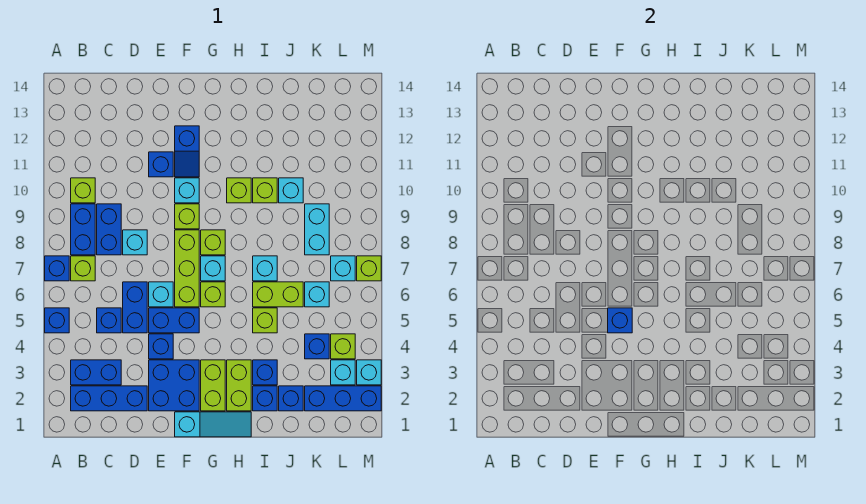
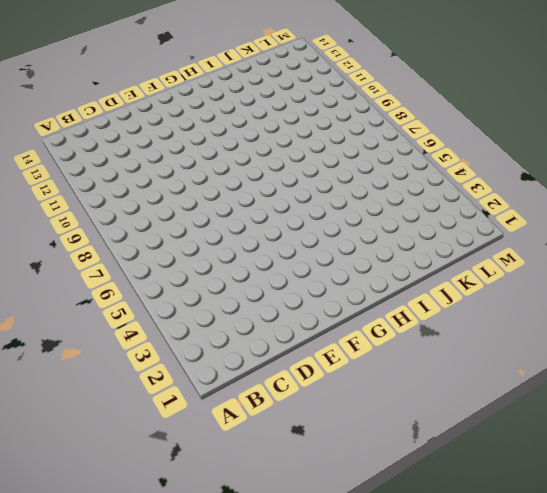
none -> blue 1x1 brick [45,308,69,333]
none -> blue 1x1 brick [45,256,69,281]
none -> blue 1x3 brick [71,386,147,411]
none -> blue 1x2 brick [71,360,121,385]

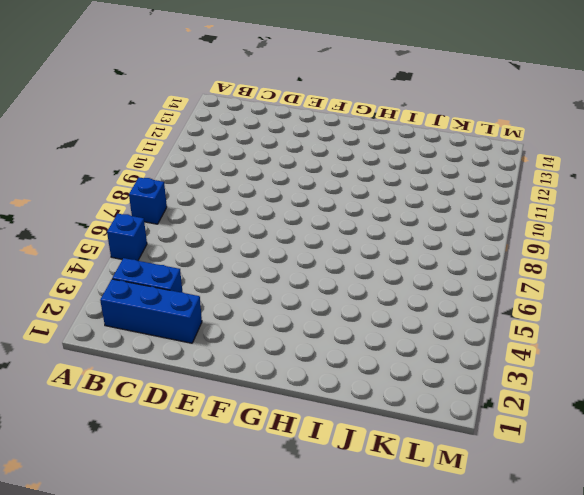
none -> lime 1x1 brick [71,256,95,281]
none -> blue 1x2 brick [71,204,95,255]
none -> lime 1x1 brick [71,178,95,203]
none -> blue 1x1 brick [97,308,121,333]

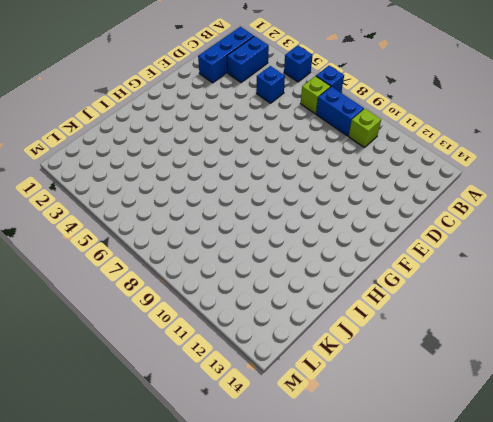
none -> blue 1x2 brick [97,204,121,255]
none -> blue 1x2 brick [123,282,147,333]
none -> cyan 1x1 brick [123,230,147,255]
none -> blue 2x2 brick [149,360,199,411]

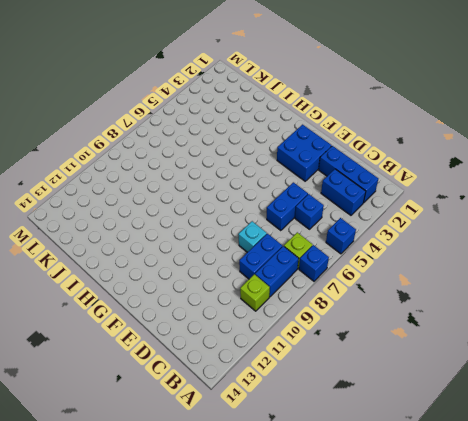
none -> blue 1x1 brick [149,334,173,359]
none -> blue 1x2 brick [149,308,199,333]
none -> cyan 1x1 brick [149,282,173,307]
none -> blue 1x1 brick [149,152,173,177]

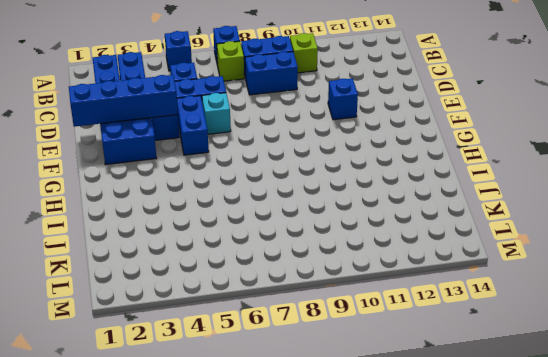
blue 1x4 brick [69,75,178,127] -> none
none -> cyan 1x1 brick [123,230,147,255]
none -> cyan 1x3 slope [175,412,251,437]
none -> lime 1x3 brick [175,230,199,307]
none -> lime 1x1 brick [175,204,199,229]

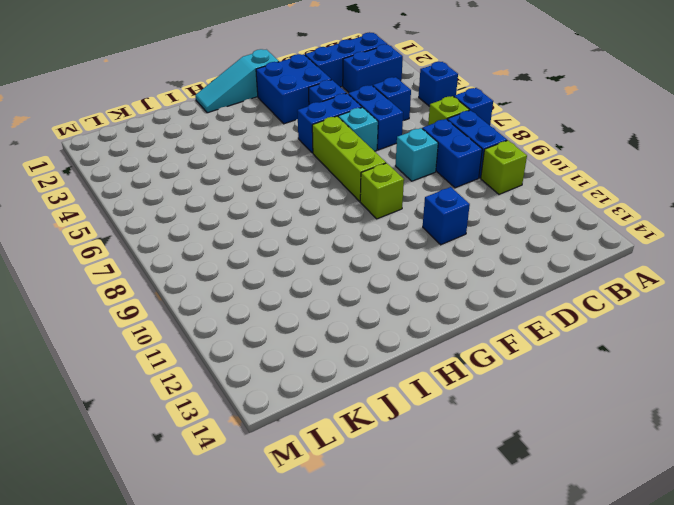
none -> cyan 1x1 brick [175,178,199,203]
none -> blue 1x2 slope [175,126,199,177]
none -> lime 1x2 brick [201,360,225,411]
none -> lime 1x1 brick [201,282,225,307]

